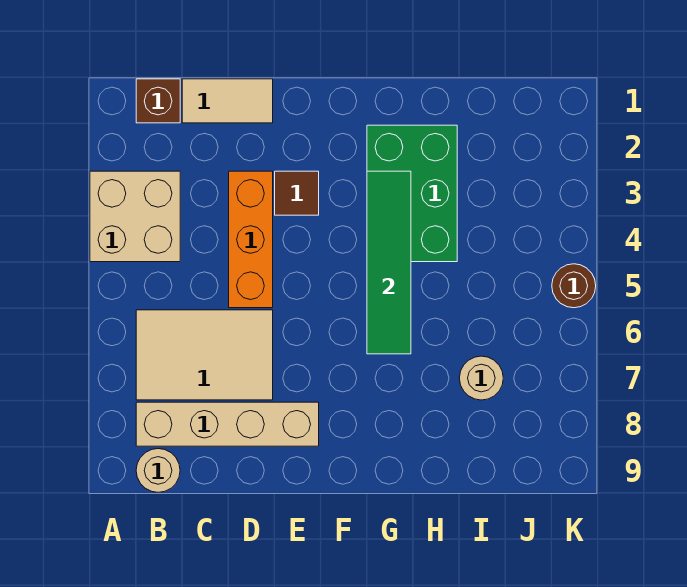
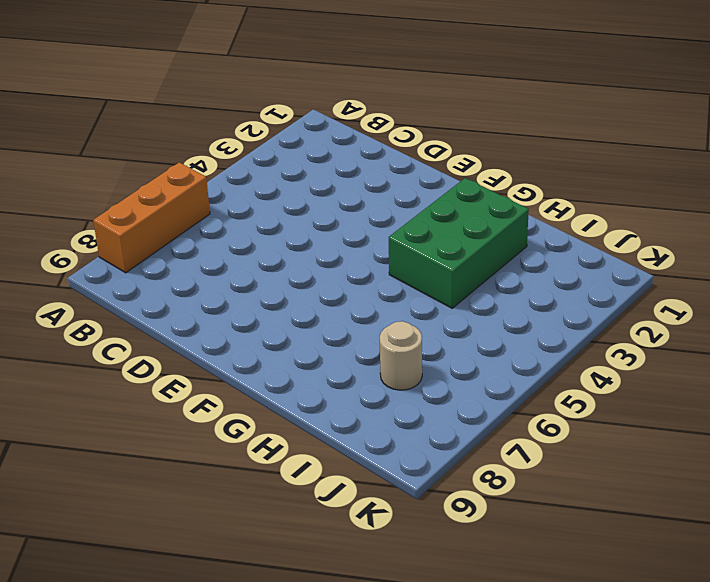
orange 1x3 brick [93,162,210,273] -> orange 1x3 brick moved to [229,171,273,308]
none -> tan 2x2 brick [90,171,180,262]
none -> brown 1x1 brick [136,79,180,123]
none -> tan 2x3 tile [136,310,273,400]

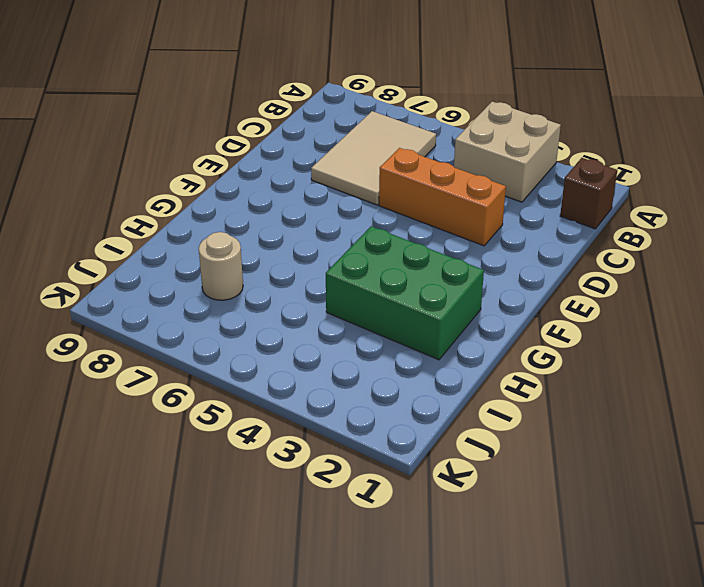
none -> tan 1x4 brick [136,402,319,446]
none -> tan 1x1 round brick [136,449,180,492]
none -> tan 1x2 tile [182,79,273,123]

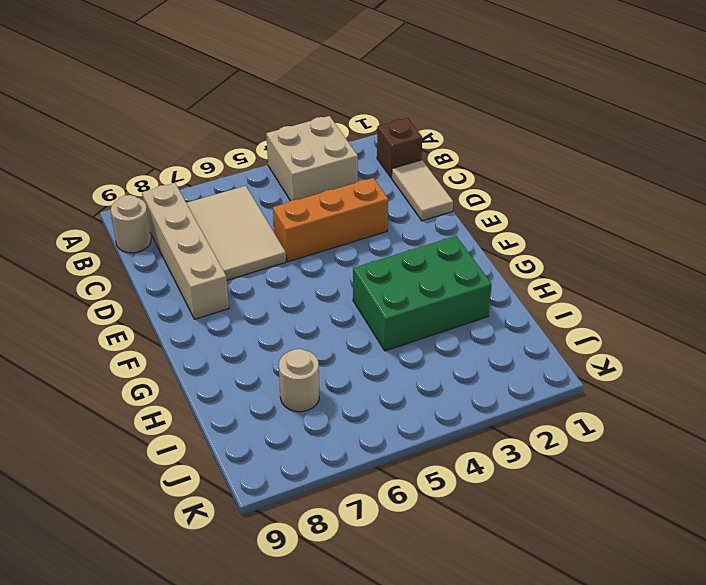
none -> brown 1x1 tile [275,171,319,215]
none -> brown 1x1 round brick [552,264,596,308]
none -> green 1x4 tile [367,171,411,354]

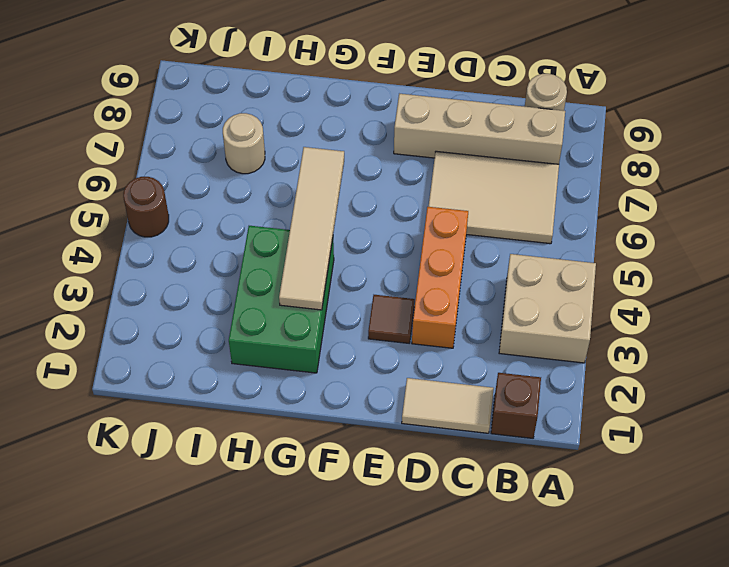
tan 1x4 tile [279,147,344,310] -> green 1x4 tile [367,171,411,354]

